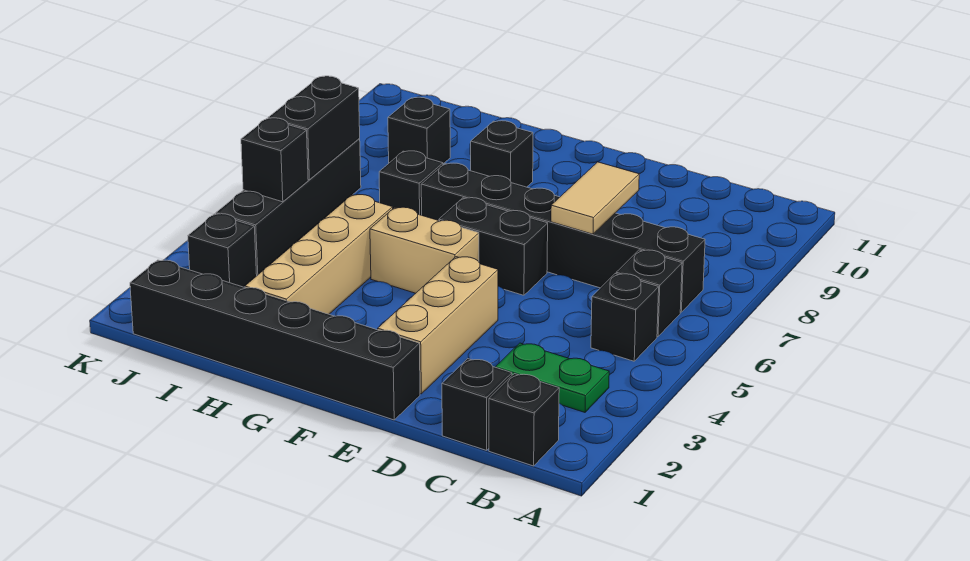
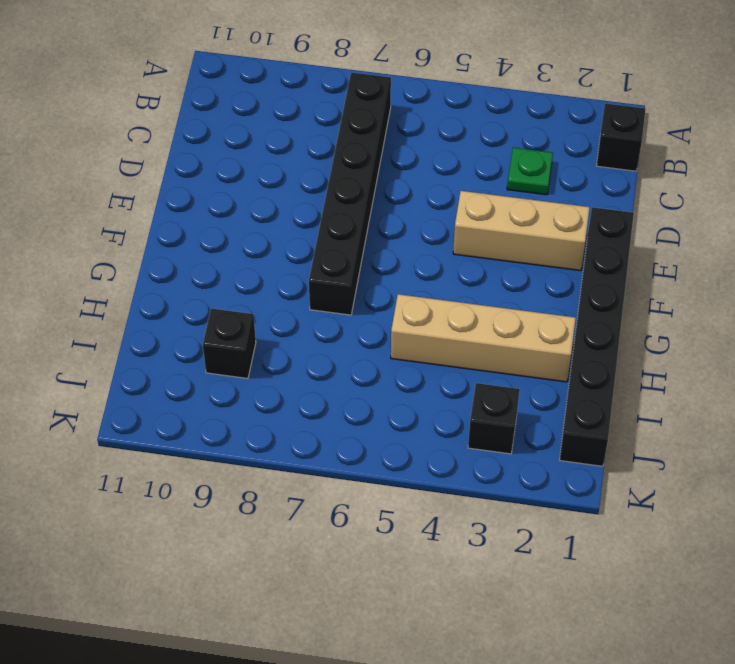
green 1x1 plate [507,148,553,195] -> green 1x2 plate [496,343,609,412]
none -> black 1x1 brick [591,274,659,361]
none -> black 1x1 brick [616,250,682,337]
none -> black 1x1 brick [442,359,512,450]

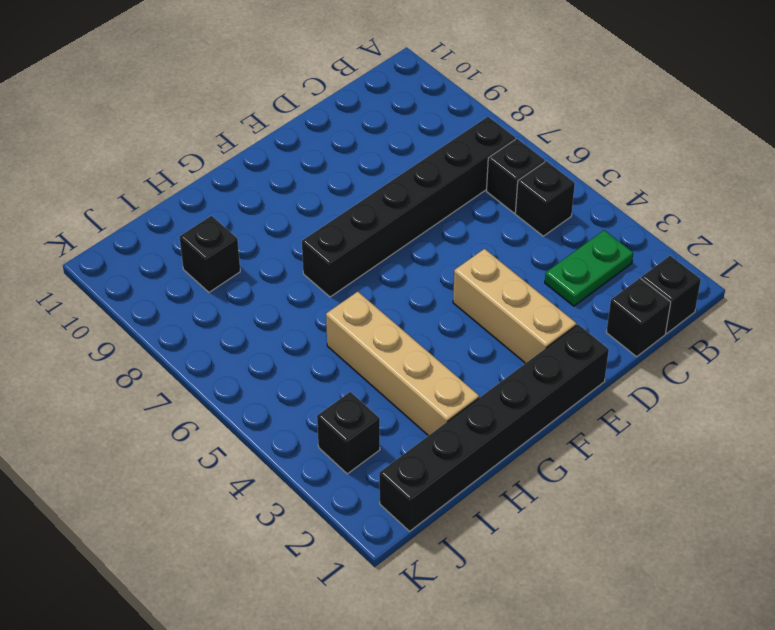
none -> black 1x2 brick [439,198,548,295]
none -> tan 1x2 brick [370,207,479,293]
none -> black 1x1 brick [471,121,533,187]

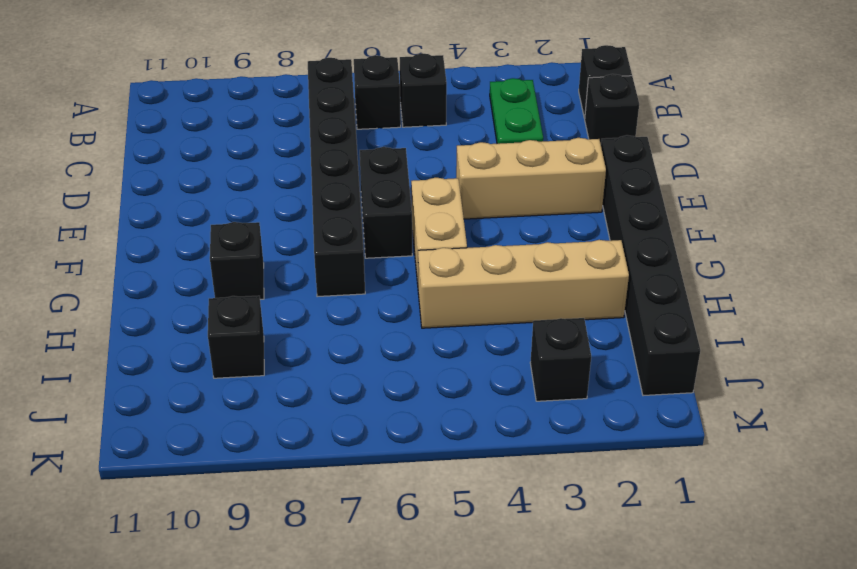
none -> black 1x1 brick [379,151,443,215]
none -> black 1x4 brick [216,139,361,275]
none -> tan 1x2 tile [551,162,639,234]

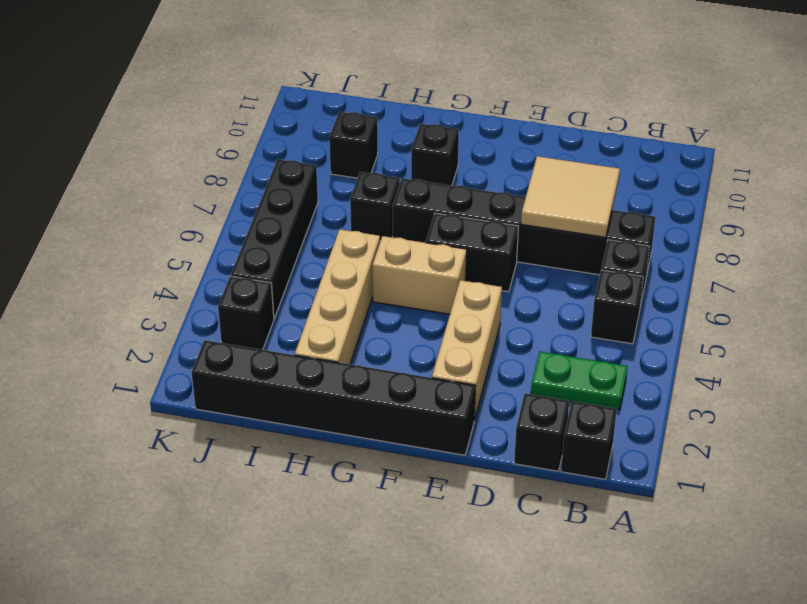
tan 2x2 tile [521,156,620,237] -> tan 1x2 tile [551,162,639,234]
none -> black 1x1 brick [241,118,308,202]
none -> black 1x2 brick [268,76,360,180]

